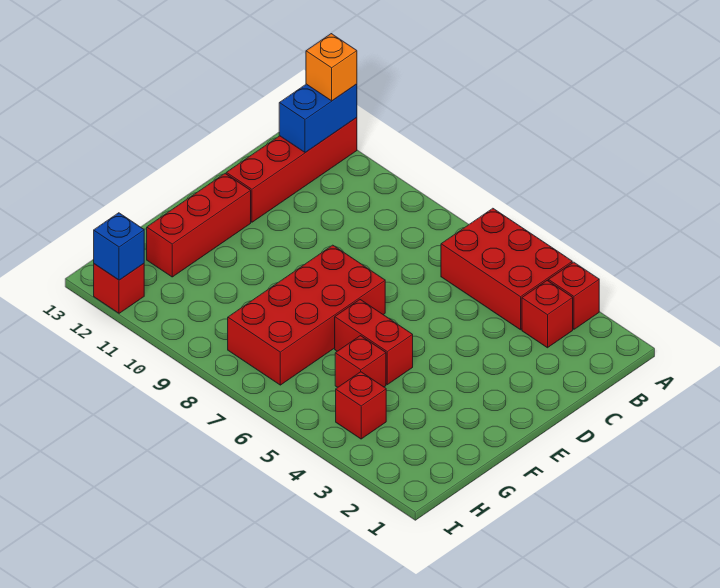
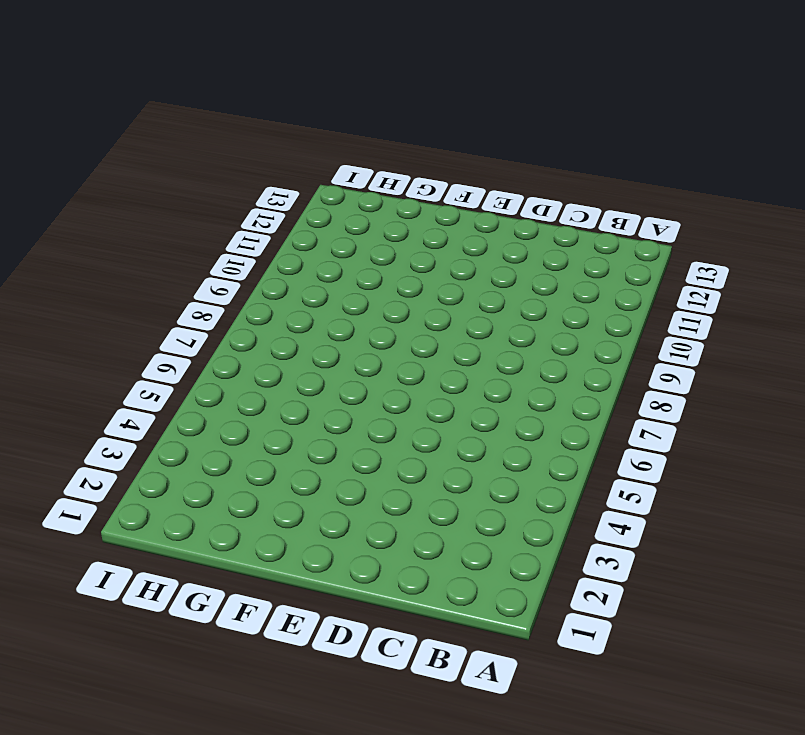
none -> red 1x1 brick [548,262,599,329]
none -> red 2x3 brick [441,208,572,330]
none -> red 1x4 brick [226,118,357,222]

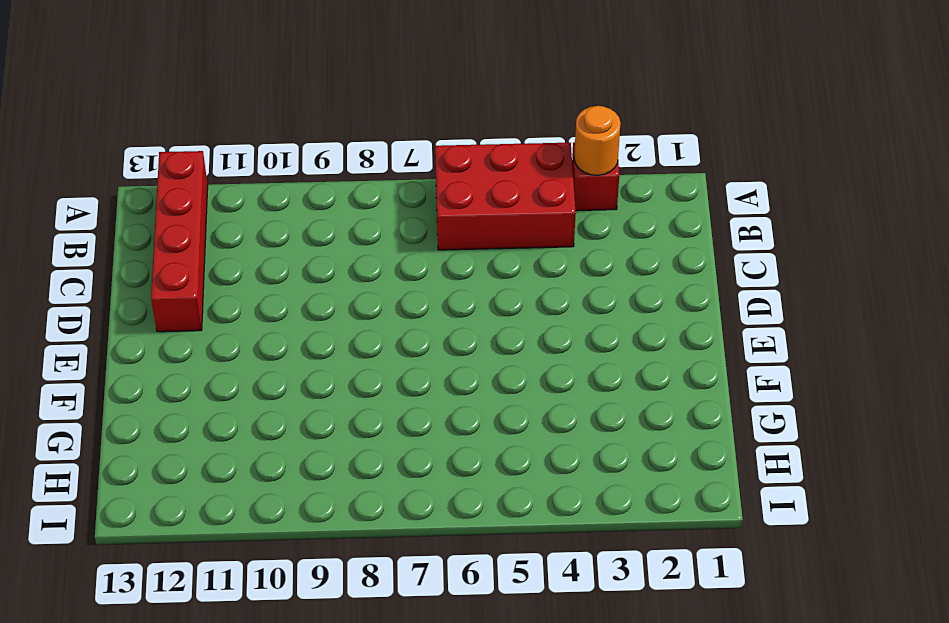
orange 1x1 round brick [574,106,621,175] -> none
none -> red 1x1 brick [522,281,573,348]
none -> red 2x4 brick [228,245,385,385]
none -> red 1x3 brick [147,174,251,277]

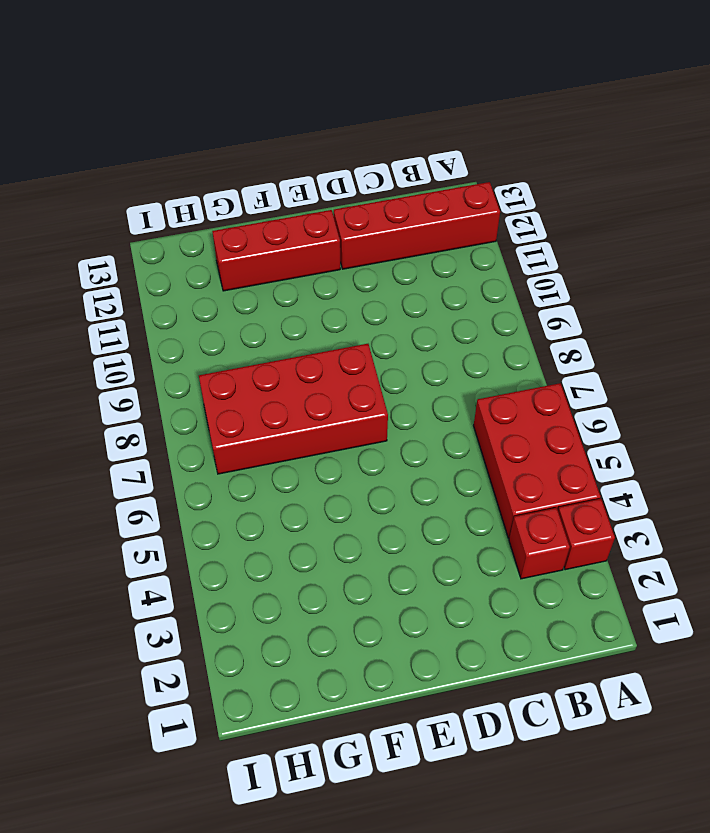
none -> red 1x2 brick [335,300,413,385]
none -> red 1x1 brick [335,336,386,387]
none -> red 1x1 brick [336,372,386,439]

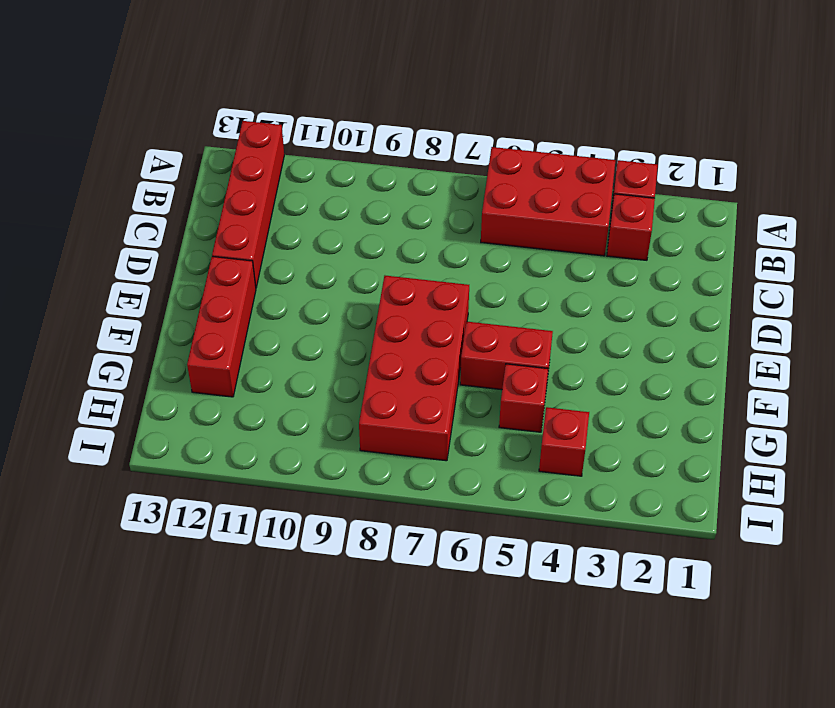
none -> red 1x1 brick [94,264,144,313]
none -> blue 1x2 brick [279,84,357,153]
none -> blue 1x1 brick [94,213,144,280]

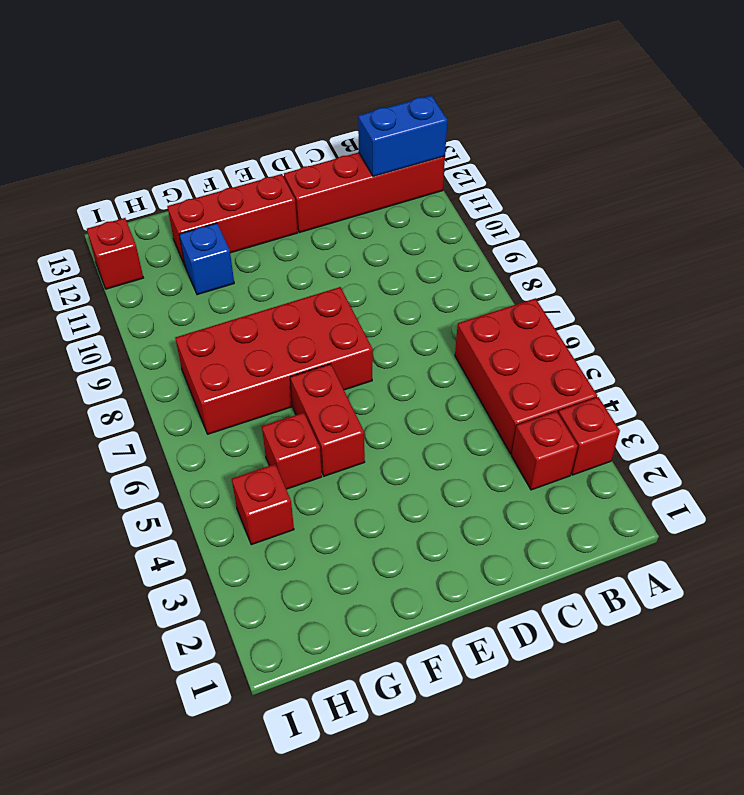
blue 1x1 brick [179,223,234,295] -> blue 1x1 brick moved to [94,213,144,280]
none -> orange 1x1 brick [306,34,357,101]

